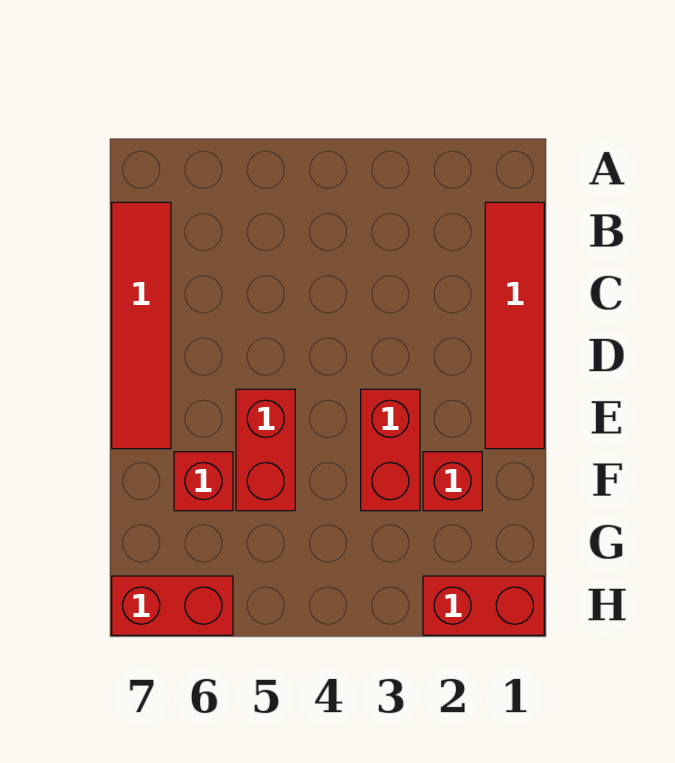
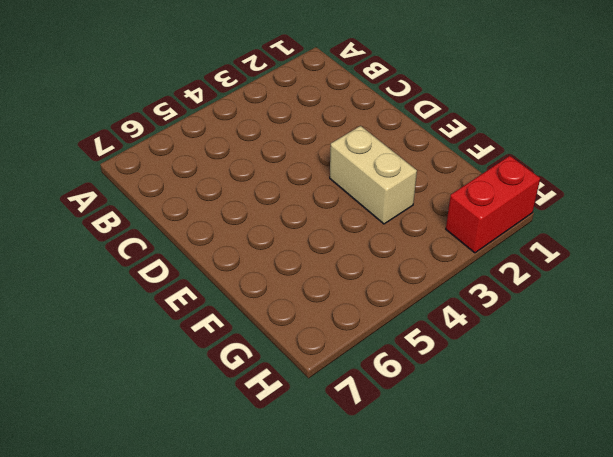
tan 1x2 brick [330,126,417,224] -> red 1x2 brick [361,389,420,511]
none -> red 1x4 tile [485,202,544,449]
none -> red 1x4 tile [112,202,171,449]

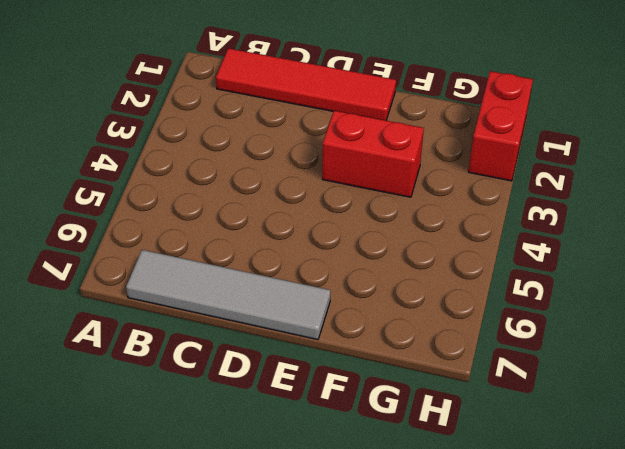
grey 1x4 tile [126,250,330,340] -> red 1x4 tile [112,202,171,449]
none -> red 1x2 brick [236,389,295,511]
none -> red 1x1 brick [423,452,482,511]

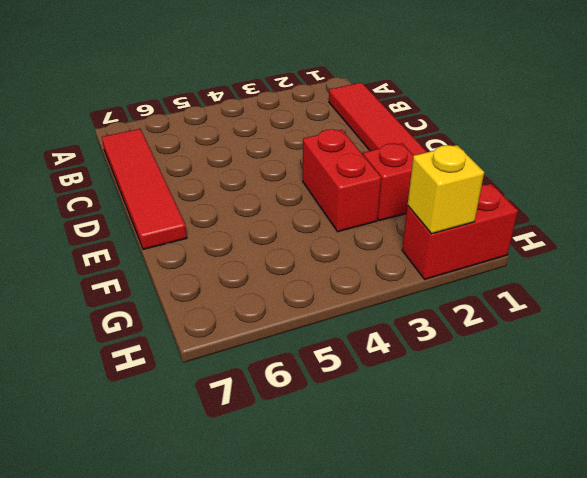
yellow 1x1 brick [408,145,484,234] -> none
none -> red 1x2 brick [236,389,295,511]
none -> red 1x1 brick [174,452,233,511]

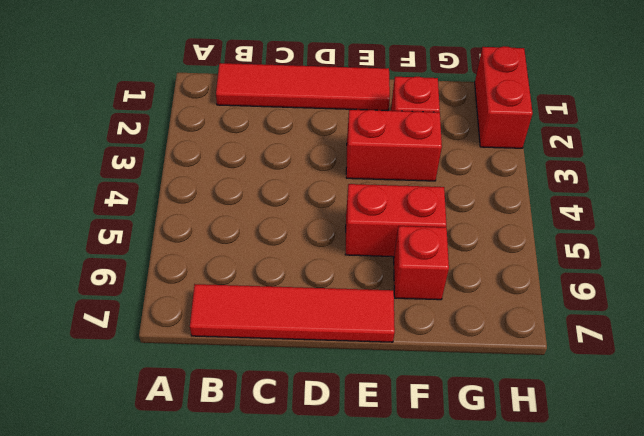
none -> red 1x2 brick [112,576,233,635]

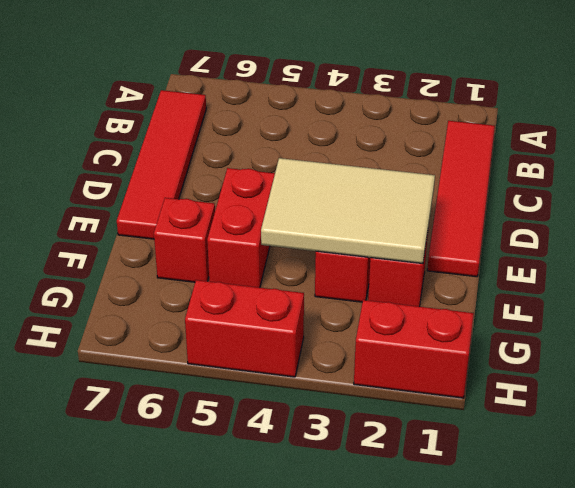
tan 2x3 tile [261,158,435,264] -> none
red 1x2 brick [185,280,304,377] -> red 1x2 brick moved to [112,576,233,635]

